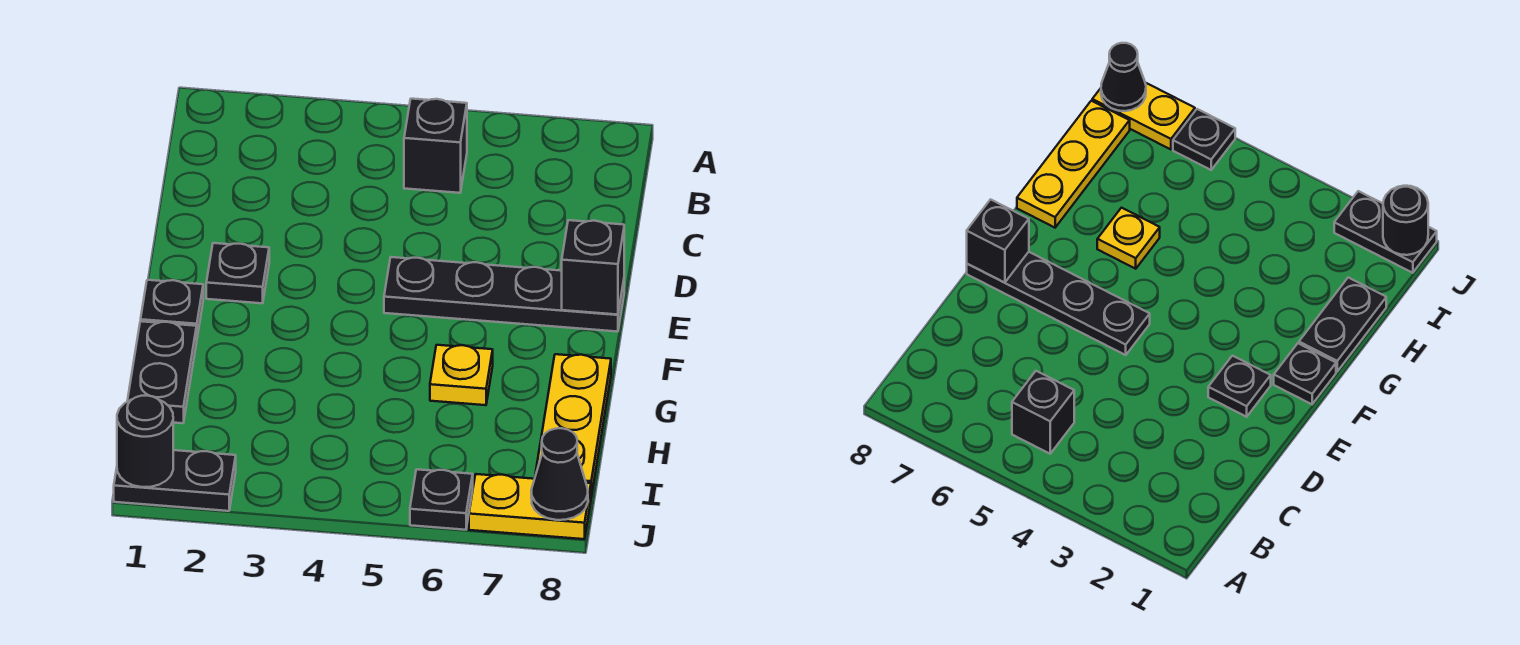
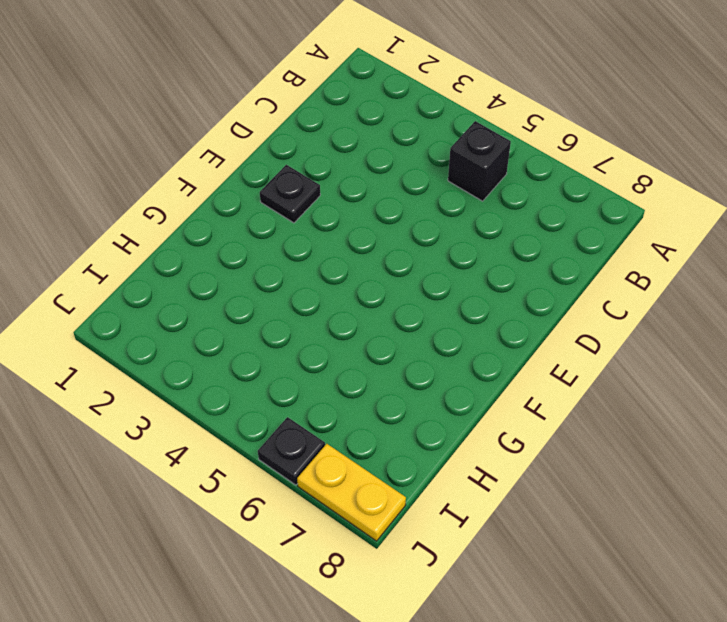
none -> black 1x4 plate [384,257,624,332]
none -> black 1x1 plate [141,280,203,337]
none -> black 1x2 plate [127,321,197,423]

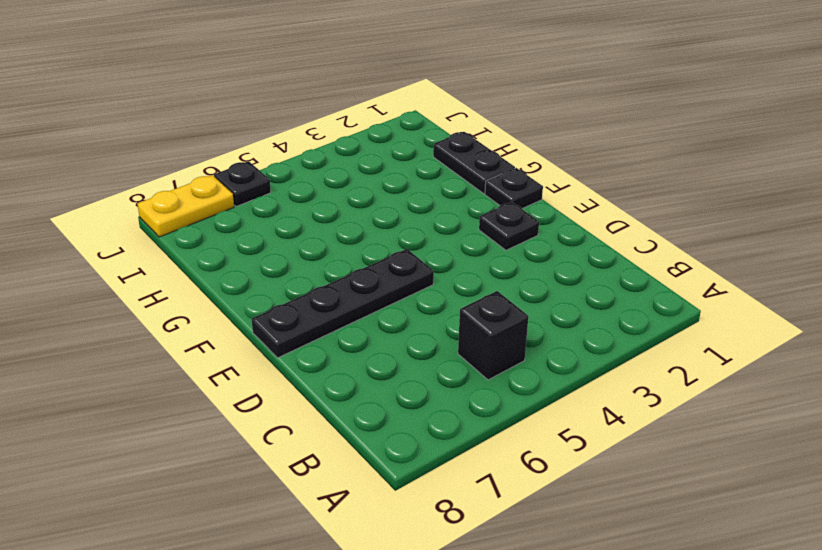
none -> yellow 1x1 plate [430,345,493,405]
none -> yellow 1x3 plate [535,354,611,496]
none -> black 1x2 plate [114,450,236,511]

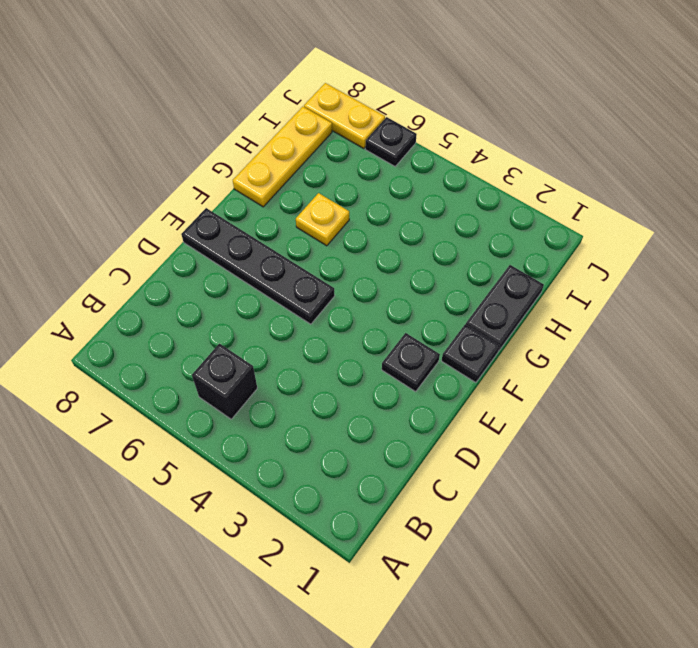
none -> black 1x2 plate [114,450,236,511]
none -> black 1x1 brick [562,220,624,315]
none -> black 1x1 round brick [117,395,173,487]

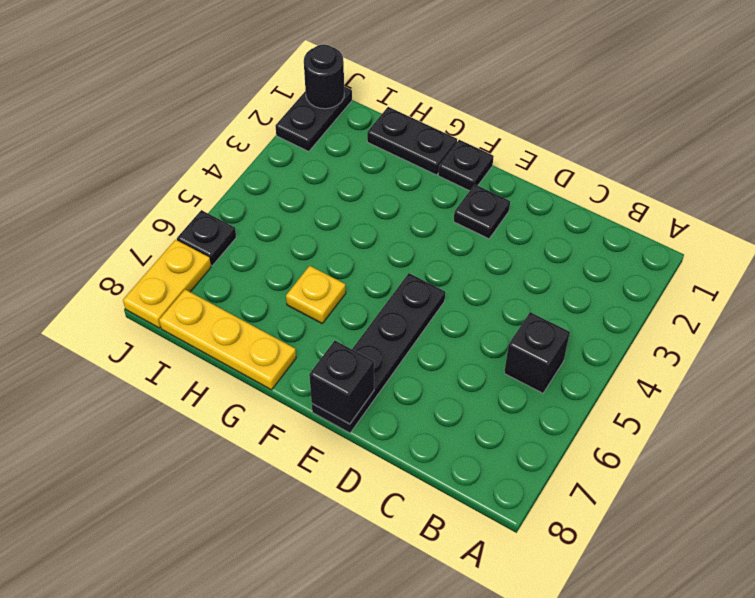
none -> black 1x1 cone [531,428,588,520]

